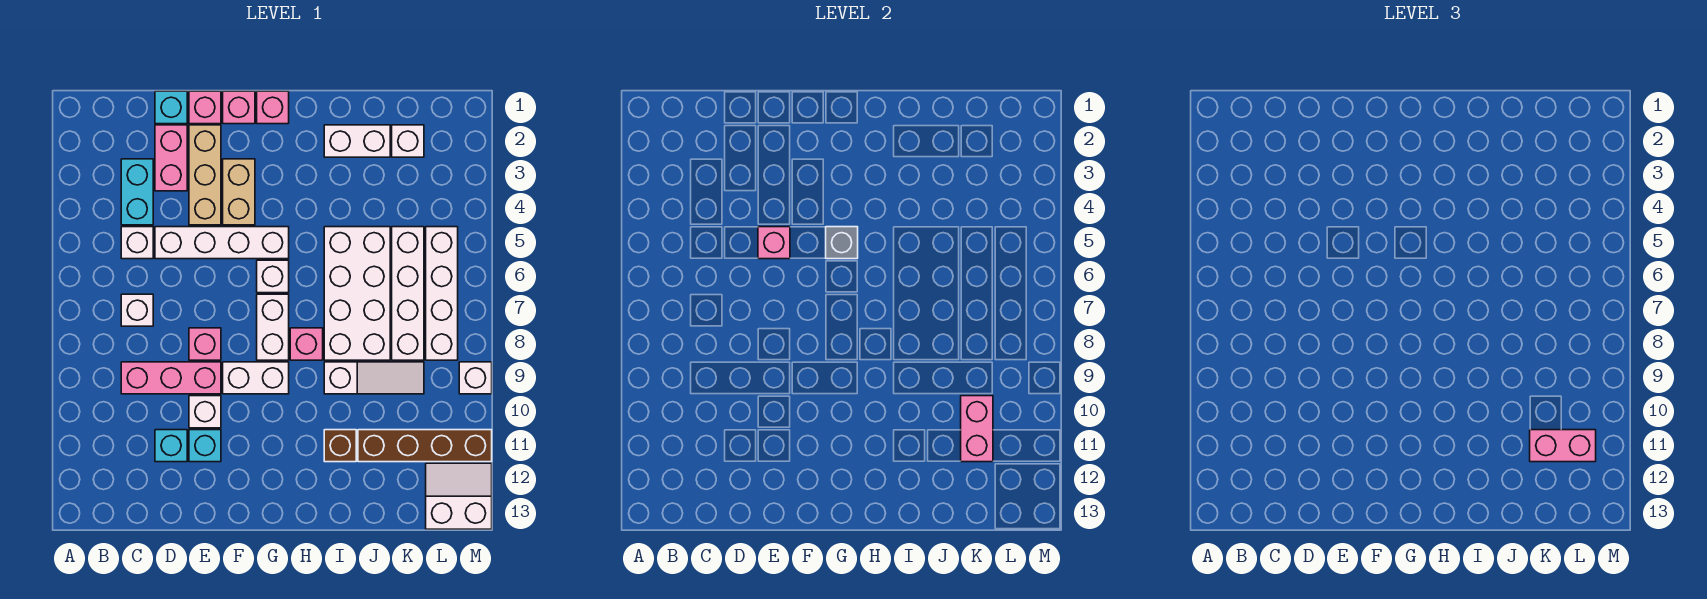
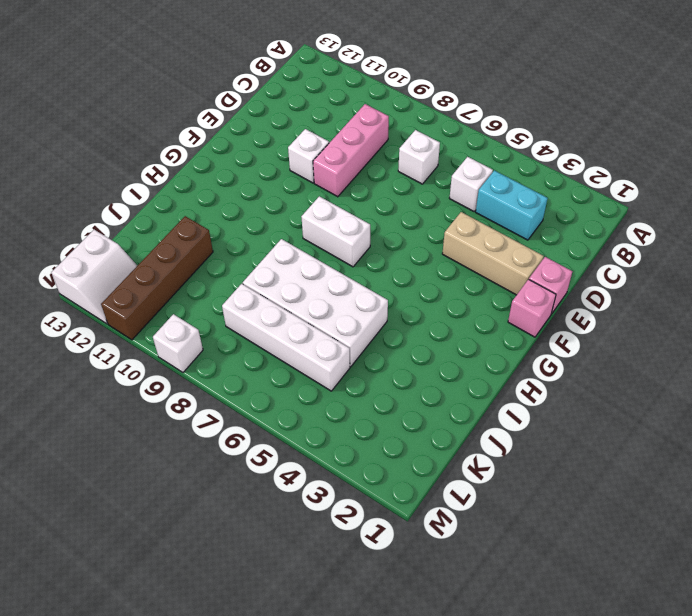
none -> cyan 1x1 brick [155,91,187,124]
none -> pink 1x2 brick [155,125,187,191]
none -> white 1x4 brick [155,227,289,259]
none -> cyan 1x1 brick [155,430,187,462]

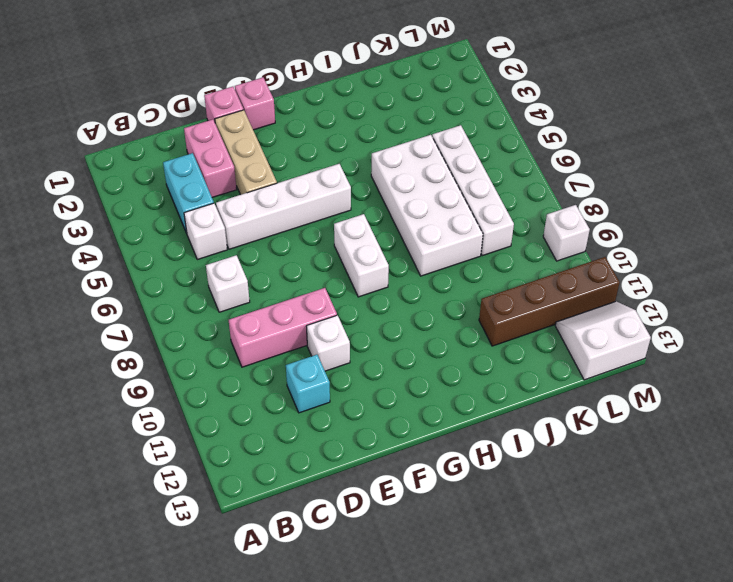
none -> cyan 1x1 brick [155,91,187,124]
none -> pink 1x1 brick [189,328,221,360]
none -> cyan 1x1 brick [189,430,221,462]
none -> tan 1x2 brick [223,159,255,225]

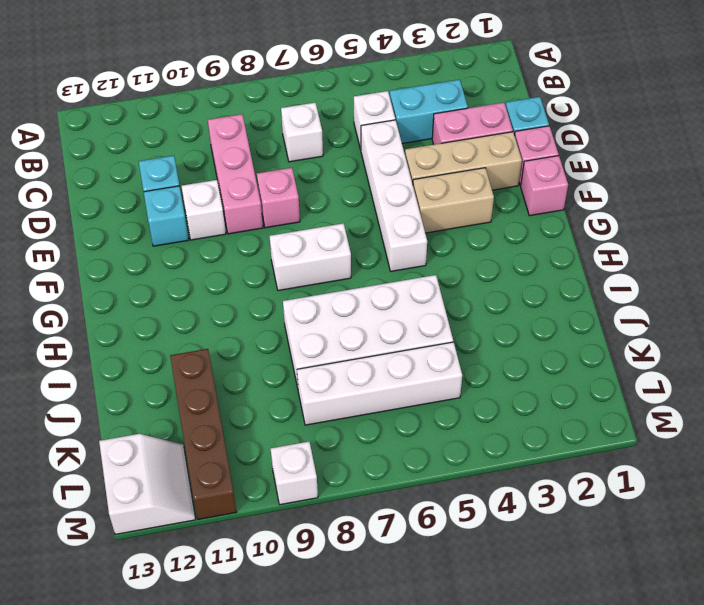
none -> white 1x2 brick [223,362,289,394]
none -> pink 1x1 brick [257,91,289,124]
none -> white 1x1 brick [257,260,289,293]
none -> pink 1x1 brick [290,328,323,360]

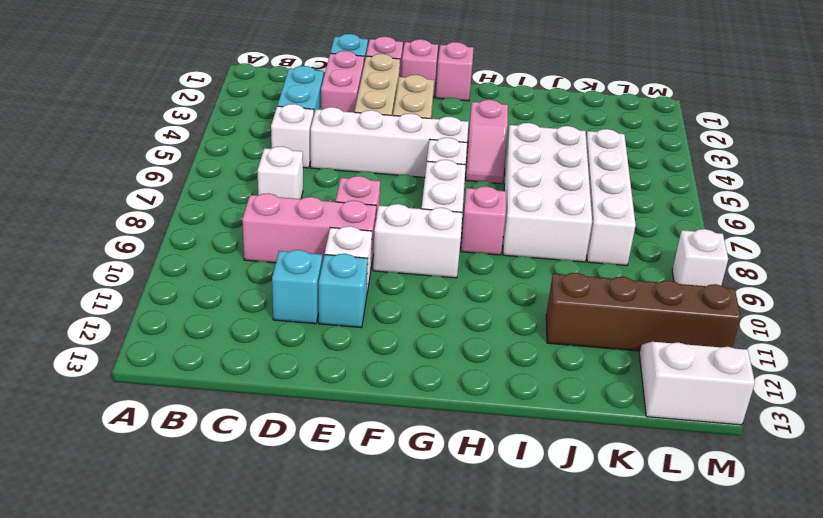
pink 1x2 slope [466,100,508,184] -> none
none -> white 1x2 brick [324,125,390,157]
none -> white 1x3 slope [324,362,424,394]
none -> brown 1x1 brick [324,430,356,462]
none -> white 1x1 brick [392,125,424,157]

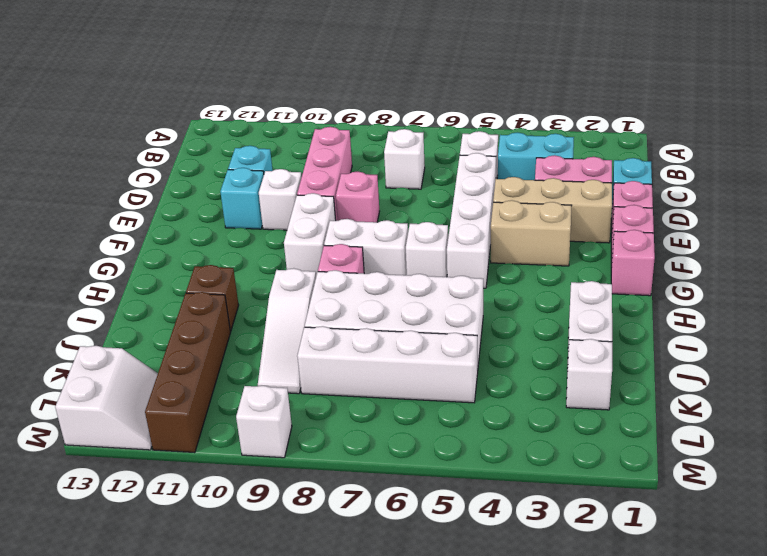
none -> white 1x4 brick [426,227,458,360]
none -> pink 1x1 brick [758,227,790,259]
none -> grey 1x1 brick [826,227,858,259]
none -> pink 1x2 brick [961,396,993,462]

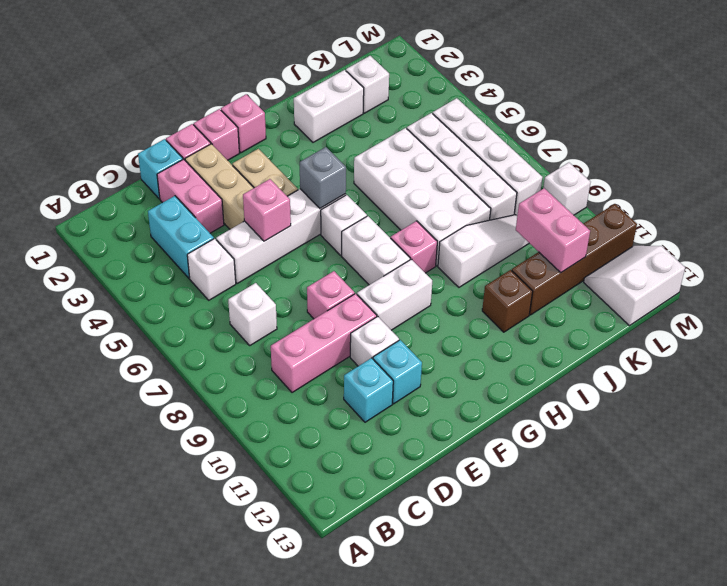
none -> pink 1x2 brick [1530,430,1596,462]

